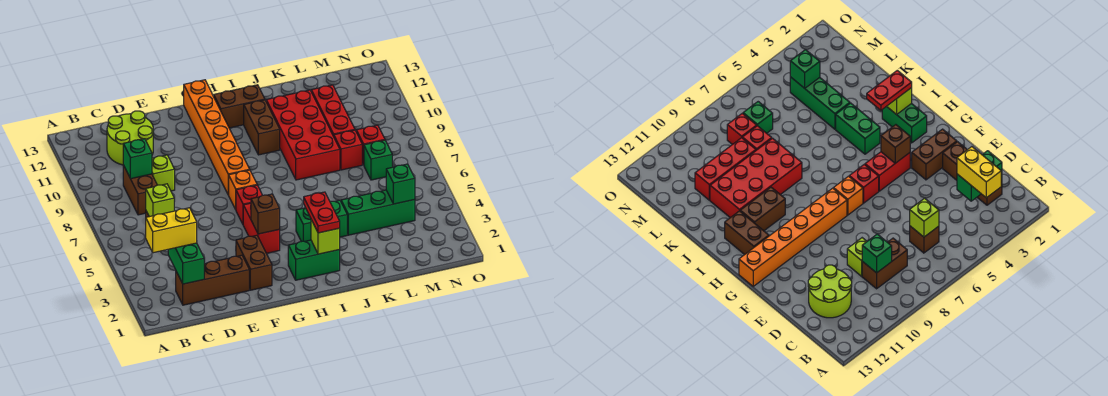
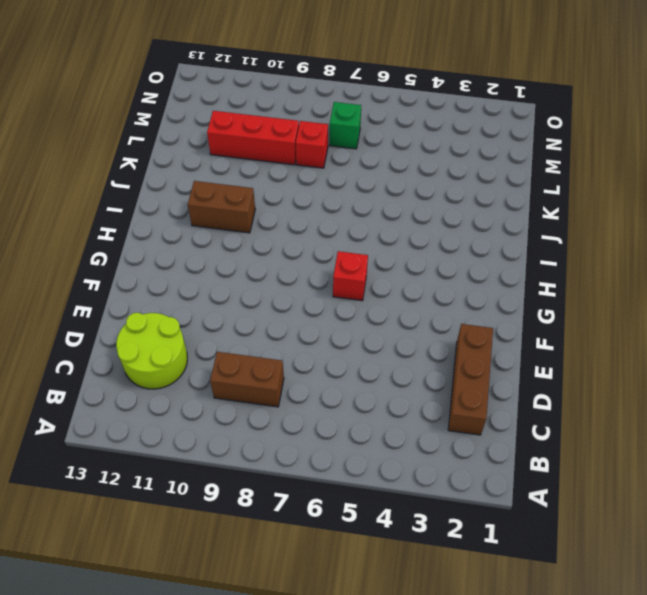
none -> brown 1x1 brick [910,226,939,253]
none -> lime 1x1 brick [152,155,175,191]
none -> brown 1x2 brick [236,235,272,290]

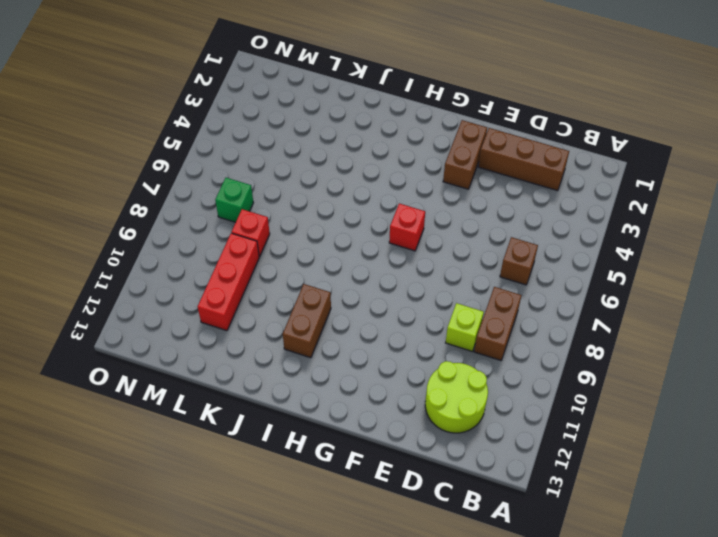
none -> red 1x2 brick [243,203,280,253]
none -> orange 1x1 brick [229,170,257,209]
none -> orange 1x6 brick [184,80,250,195]

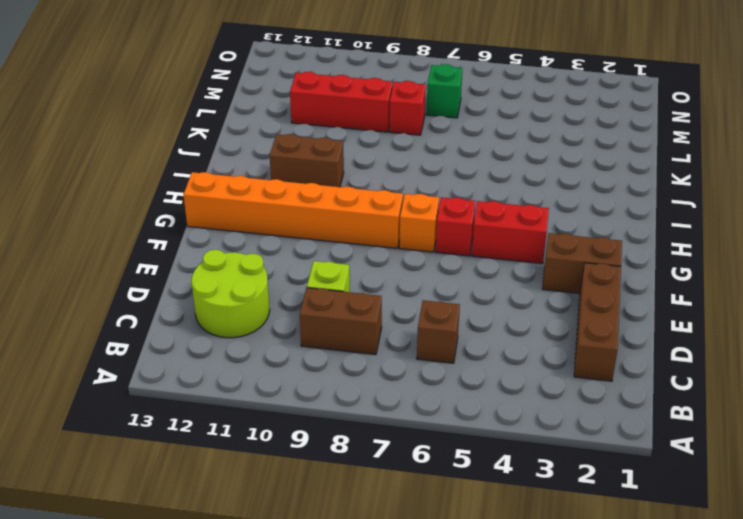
none -> green 1x2 brick [288,240,340,280]
none -> brown 1x2 brick [214,85,265,128]
none -> green 1x2 brick [296,200,347,242]

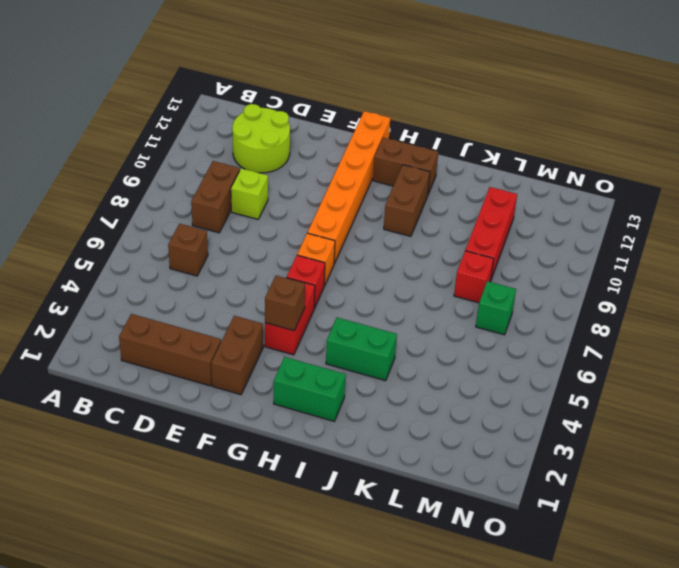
none -> red 2x4 brick [266,90,340,180]
none -> green 1x3 brick [341,190,415,235]
none -> red 1x1 brick [356,125,385,165]

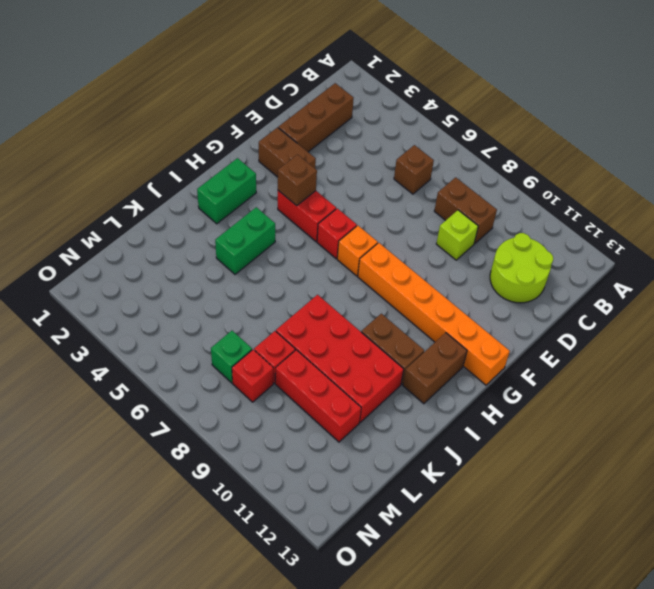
none -> green 1x3 brick [341,190,415,235]
none -> green 1x2 brick [168,243,204,284]
none -> lime 1x1 brick [146,184,174,217]

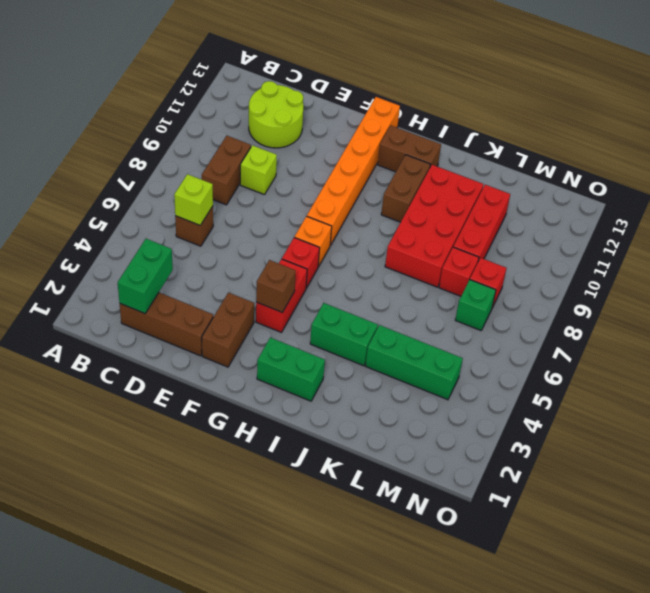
none -> green 1x1 brick [123,139,152,179]
none -> lime 1x1 brick [311,220,340,254]
none -> green 1x1 brick [386,164,415,204]

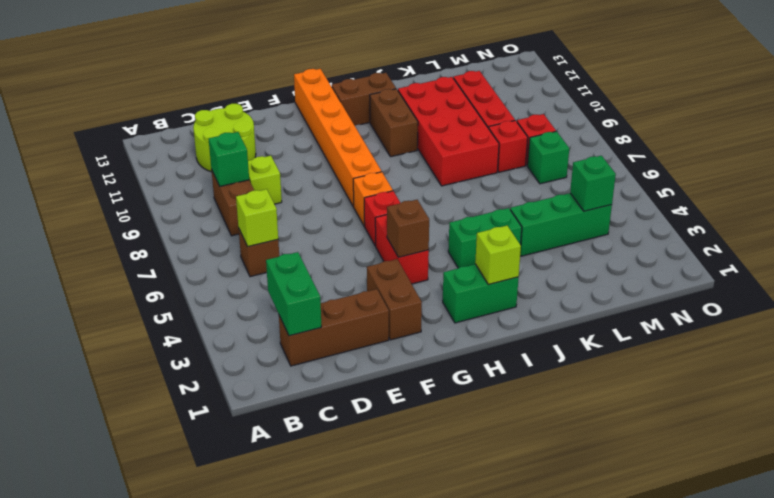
none -> yellow 1x2 brick [146,208,197,253]
none -> red 1x2 plate [304,192,340,233]

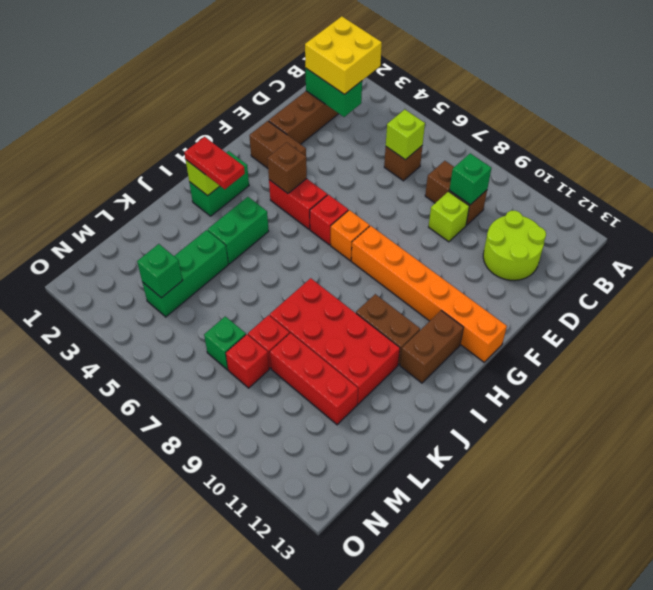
yellow 2x2 brick [305,16,382,94] -> yellow 1x2 brick [146,208,197,253]

